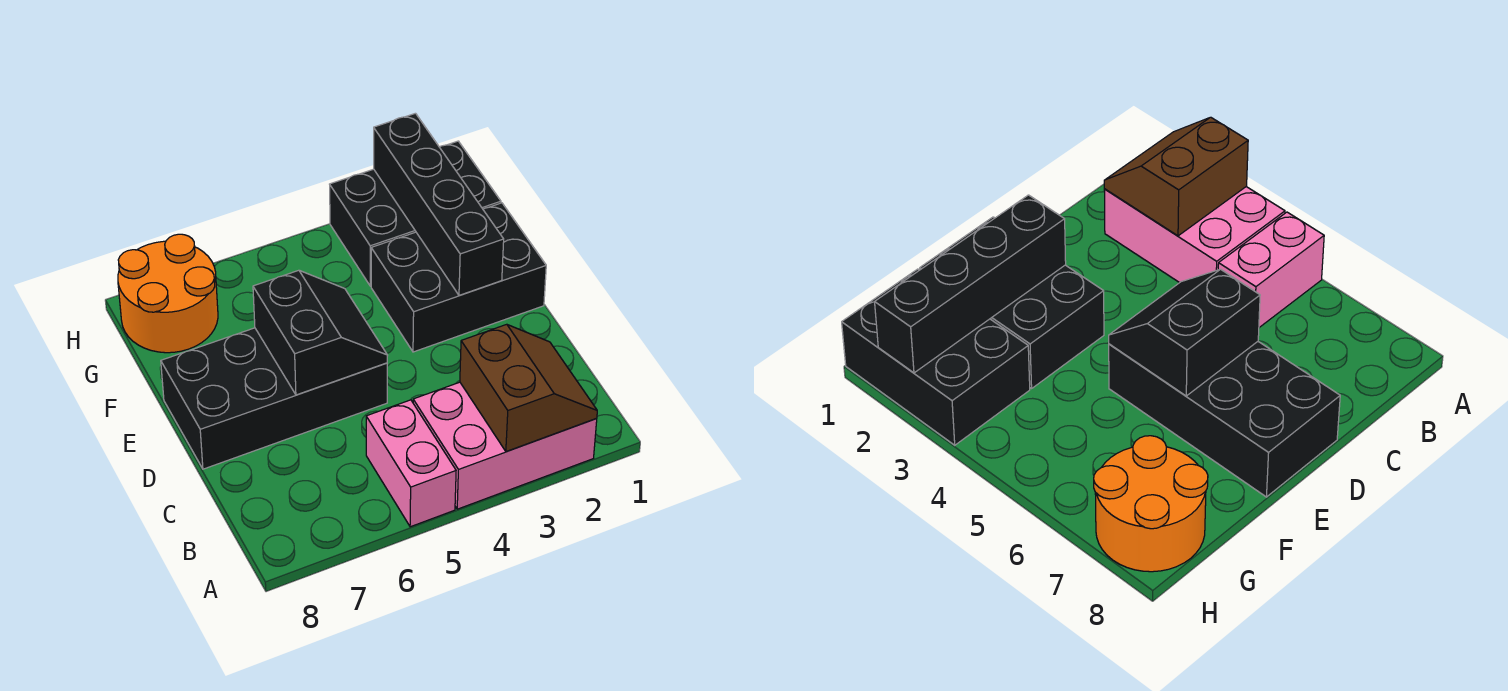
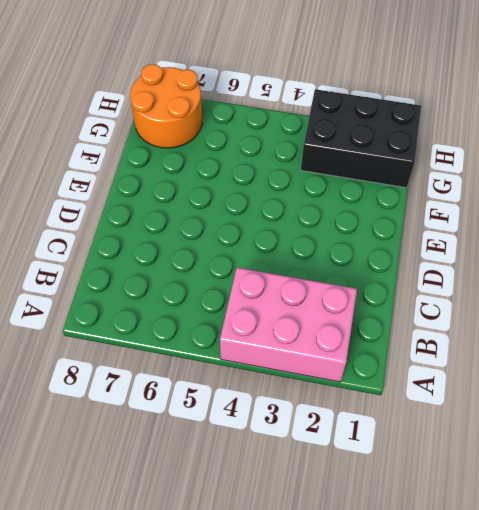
none -> pink 1x2 brick [366,400,456,527]
none -> black 2x4 brick [161,328,387,469]

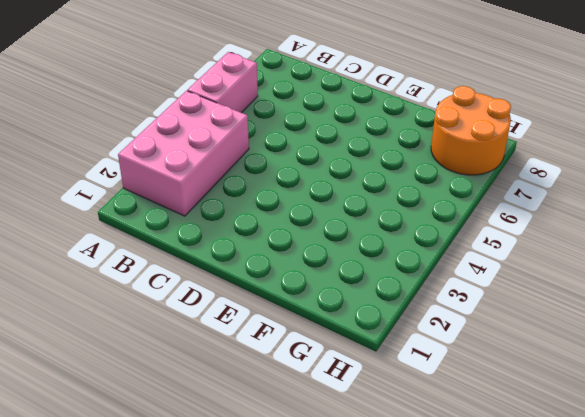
pink 1x2 brick [187,52,258,113] -> pink 1x2 brick turned to [366,400,456,527]
none -> black 2x4 brick [161,328,387,469]
none -> black 2x3 brick [371,203,546,352]

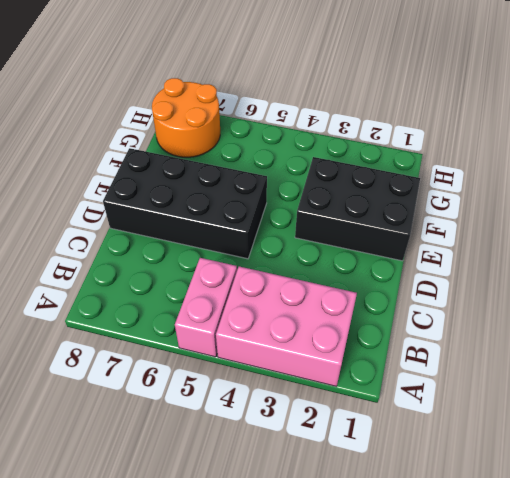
none -> black 2x3 brick [330,141,501,286]
none -> brown 2x2 slope [460,324,597,451]

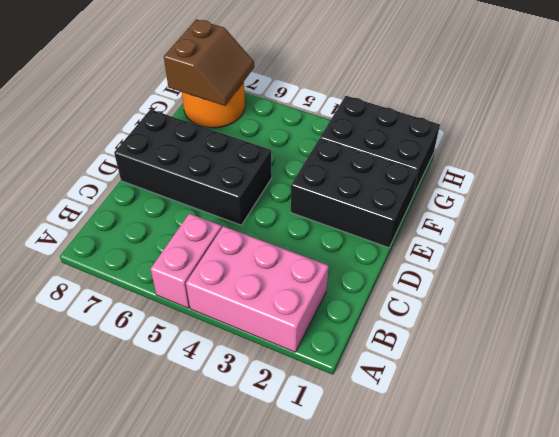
brown 2x2 slope [164,19,254,106] -> brown 2x2 slope moved to [460,324,597,451]
none -> black 2x2 slope [253,270,388,395]
none -> black 1x4 brick [374,113,504,295]

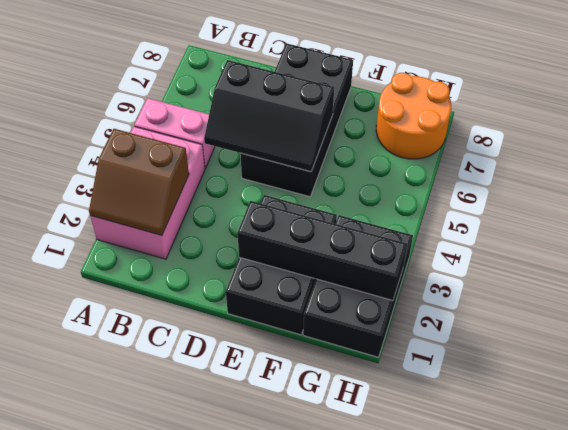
black 2x3 slope [204,60,334,172] -> black 2x2 slope [253,270,388,395]

